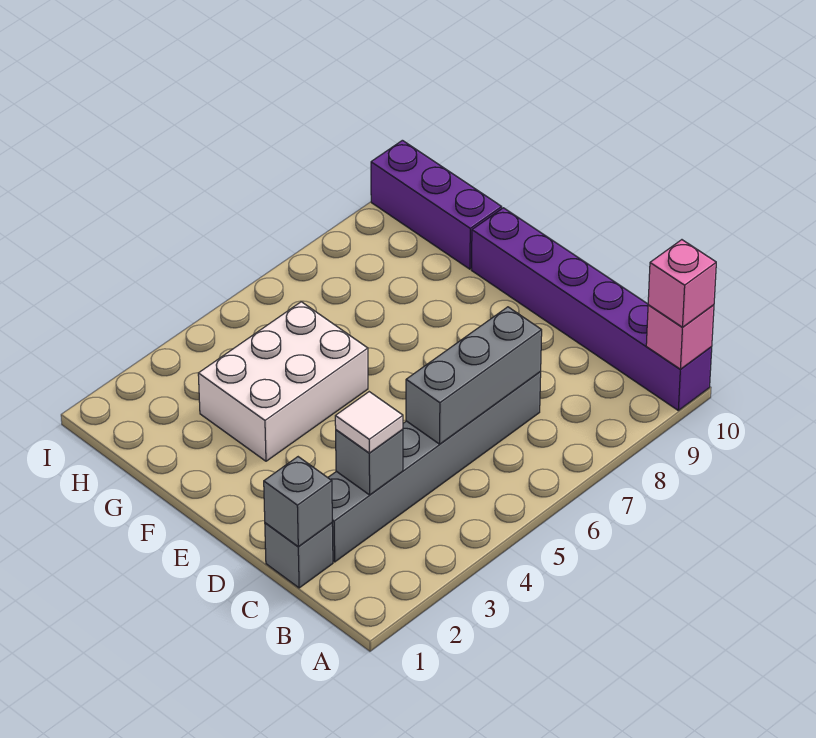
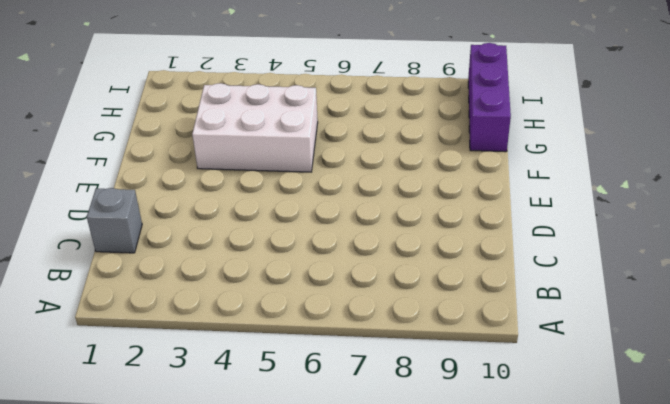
none -> purple 1x6 brick [472,208,712,410]
none -> grey 1x6 brick [328,372,541,562]

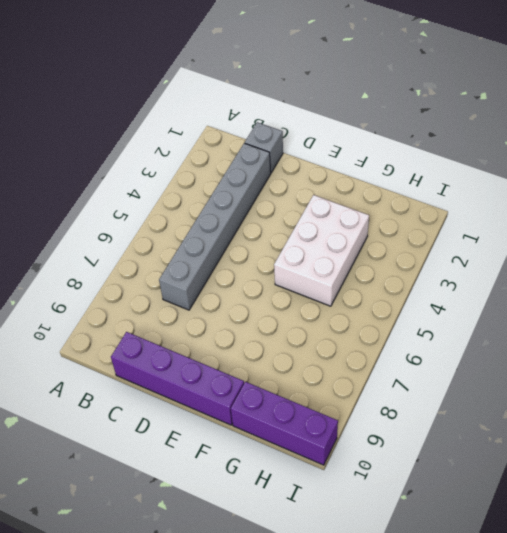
purple 1x4 brick [111,332,244,425] -> purple 1x6 brick [472,208,712,410]
none -> pink 1x1 brick [646,305,714,369]
none -> grey 1x1 brick [264,457,332,547]

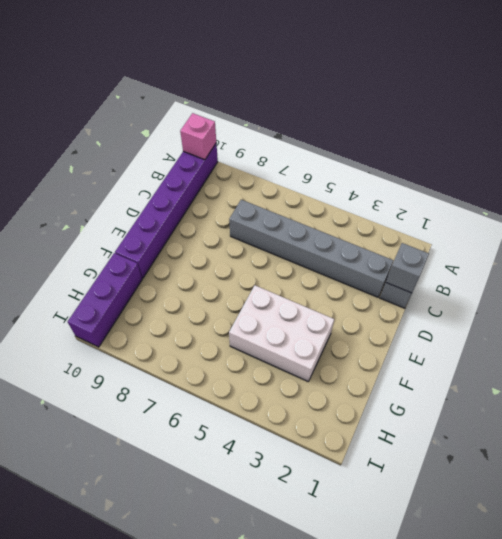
none -> grey 1x1 brick [336,429,403,495]
none -> grey 1x3 brick [406,307,542,444]

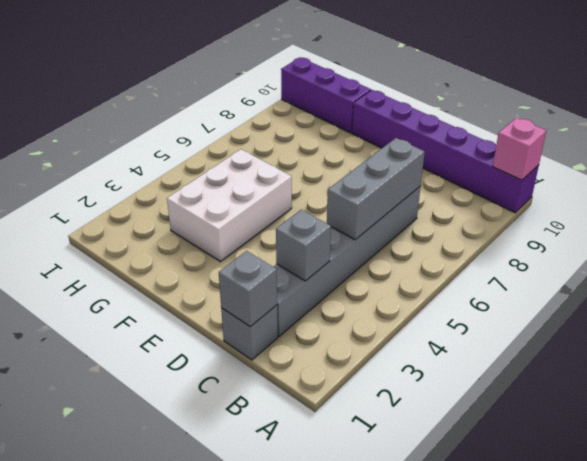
none -> pink 1x1 brick [648,240,716,327]
none -> white 1x1 tile [335,392,403,453]

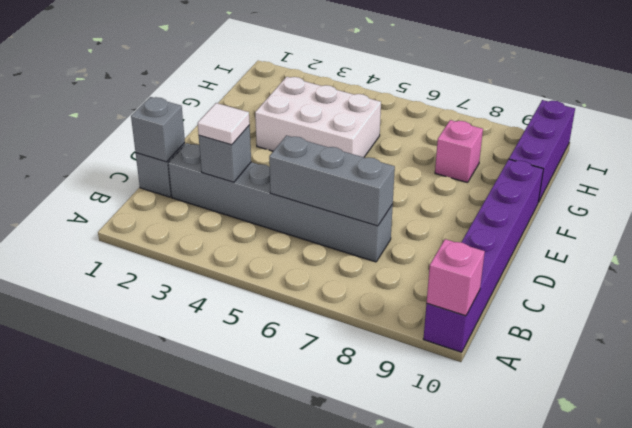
pink 1x1 brick [435,120,483,183] -> pink 1x1 brick moved to [648,240,716,327]

